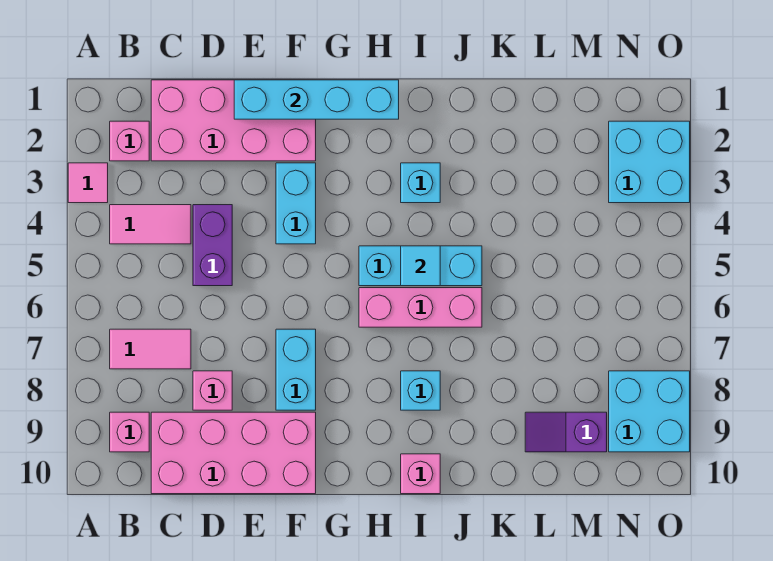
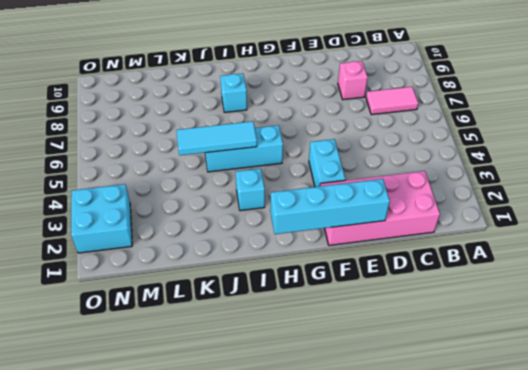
cyan 1x3 tile [176,121,257,155] -> cyan 1x1 tile [401,246,440,286]
none -> pink 1x1 tile [68,163,108,203]
none -> pink 1x1 brick [110,121,149,161]
none -> pink 1x2 tile [110,205,191,244]

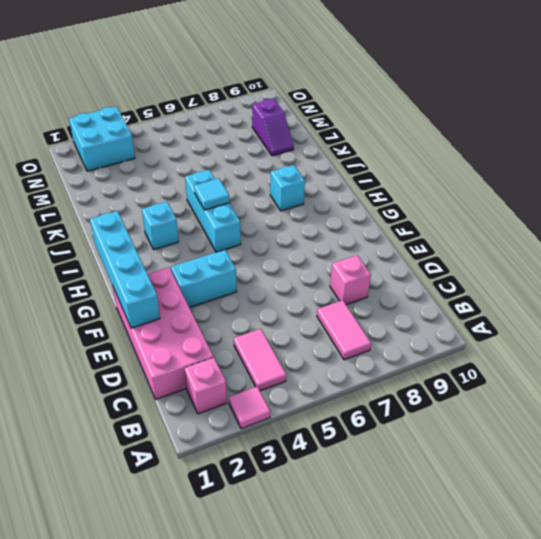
none -> pink 1x1 brick [110,412,149,452]
none -> pink 2x4 brick [151,412,316,494]
none -> purple 1x2 brick [193,205,232,286]

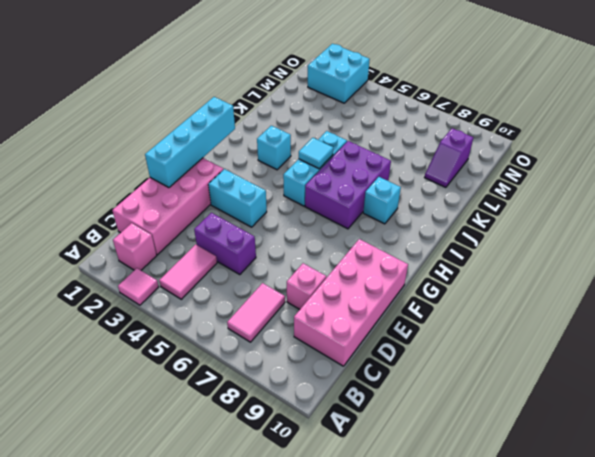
purple 2x3 brick [305,141,391,229] -> pink 1x3 brick [359,288,482,327]
none -> pink 1x1 brick [110,412,149,452]
none -> cyan 1x2 brick [276,329,316,410]
none -> pink 1x1 brick [401,454,440,494]

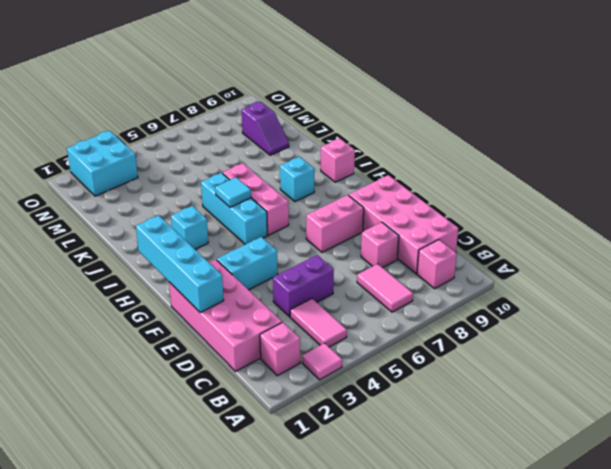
pink 1x2 brick [306,195,364,252] -> cyan 1x2 brick [276,329,316,410]
none -> cyan 2x2 brick [609,371,690,452]

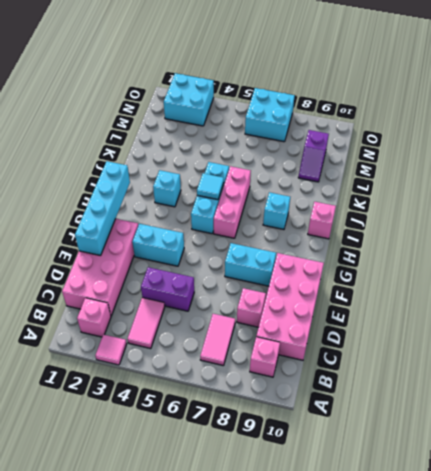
cyan 2x2 brick [245,88,295,142] -> cyan 2x2 brick moved to [609,371,690,452]

